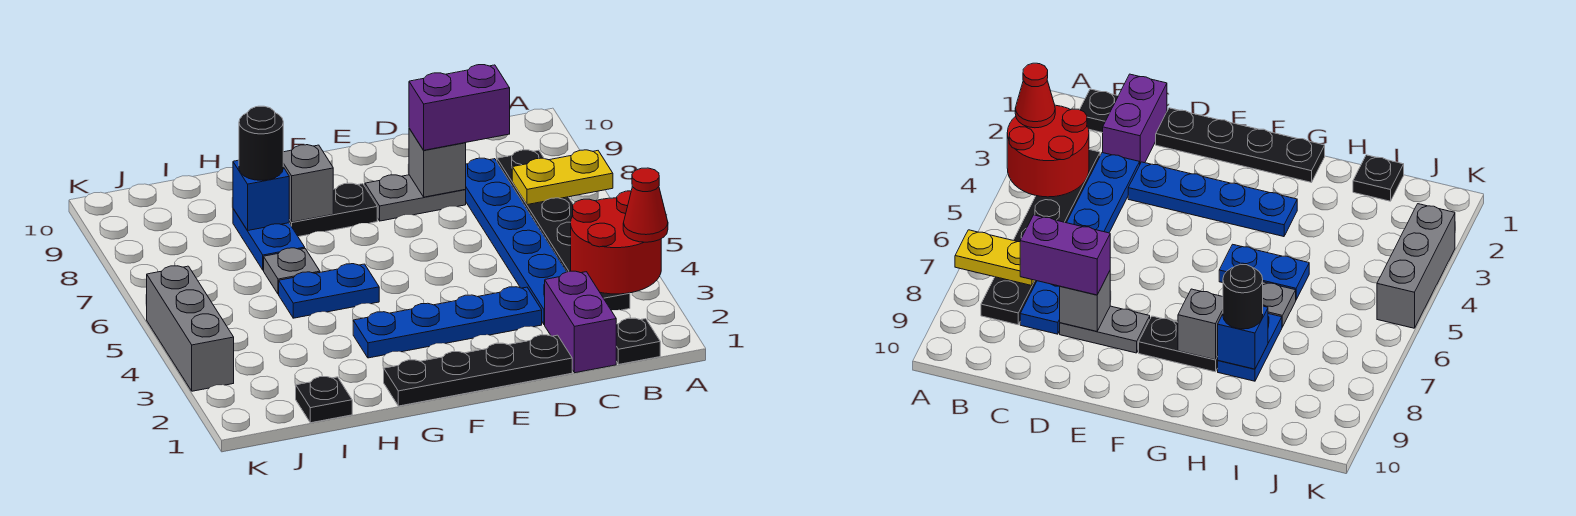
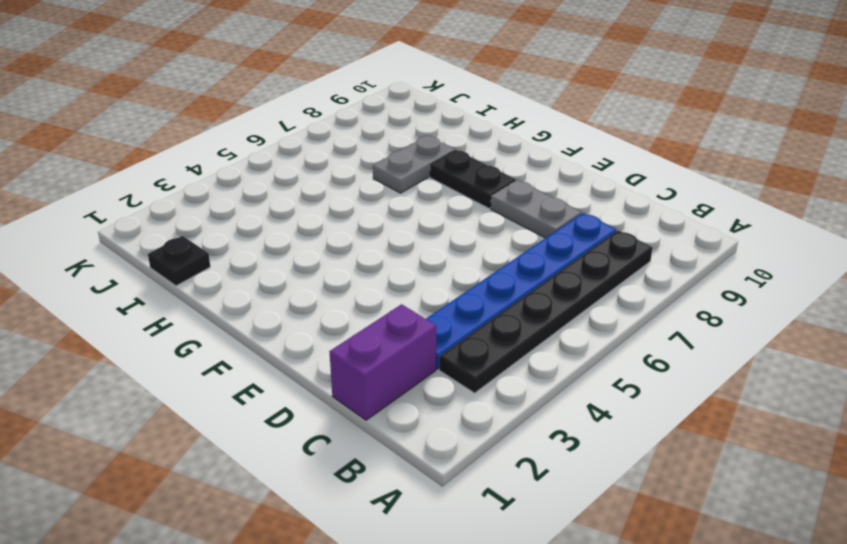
grey 1x2 plate [373,136,455,193] -> blue 1x2 plate [233,209,305,270]
none -> black 1x1 plate [616,318,660,364]
none -> black 1x4 plate [384,335,572,406]
none -> blue 1x4 plate [353,287,542,358]

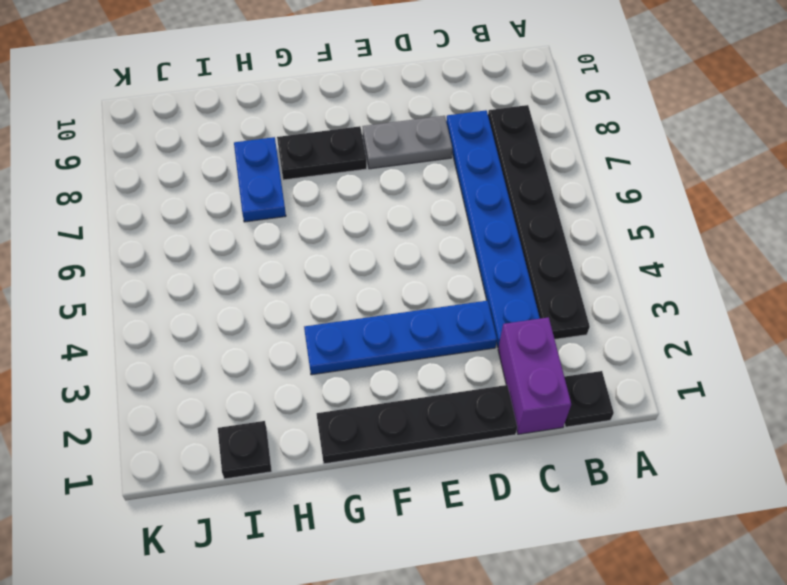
none -> blue 1x2 plate [279,264,379,318]
none -> grey 1x1 plate [264,248,320,294]
none -> grey 1x3 brick [147,266,234,391]

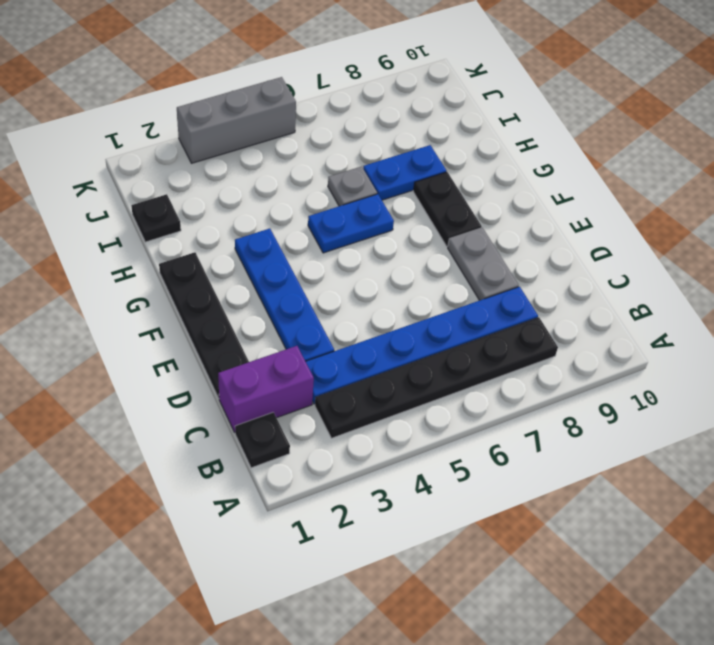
blue 1x2 plate [308,194,394,253] -> blue 1x2 plate turned to [279,264,379,318]
none -> red 2x2 round brick [571,191,661,294]
none -> yellow 1x2 plate [512,150,613,205]
none -> grey 1x1 brick [409,128,466,197]

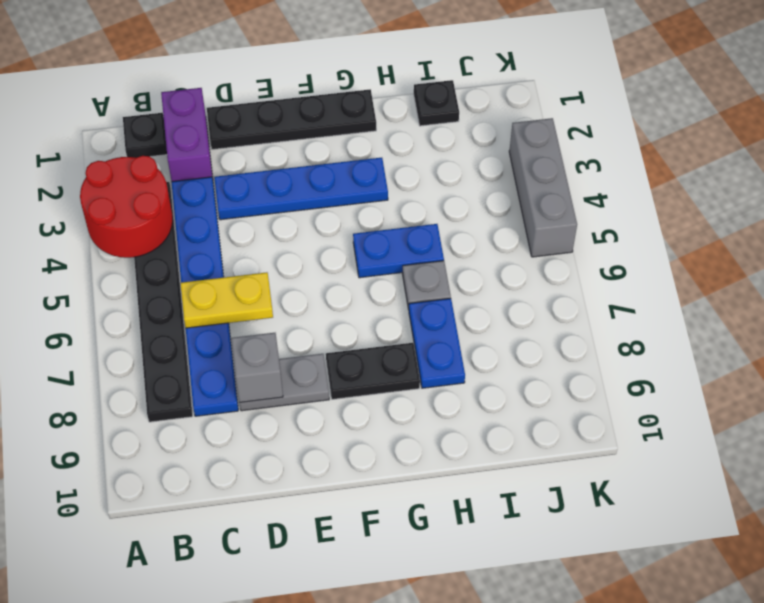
yellow 1x2 plate [180,272,273,328] -> yellow 1x2 plate moved to [512,150,613,205]
none -> grey 1x1 brick [283,145,333,222]
none -> blue 1x1 brick [233,160,289,230]
none -> red 1x1 cone [623,168,668,242]

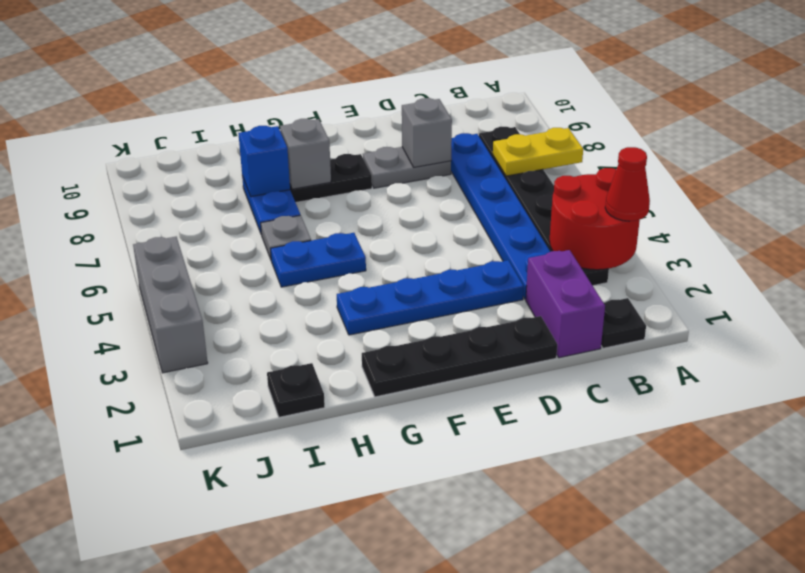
none -> purple 1x2 brick [409,65,510,150]
none -> black 1x1 round brick [239,106,283,180]

